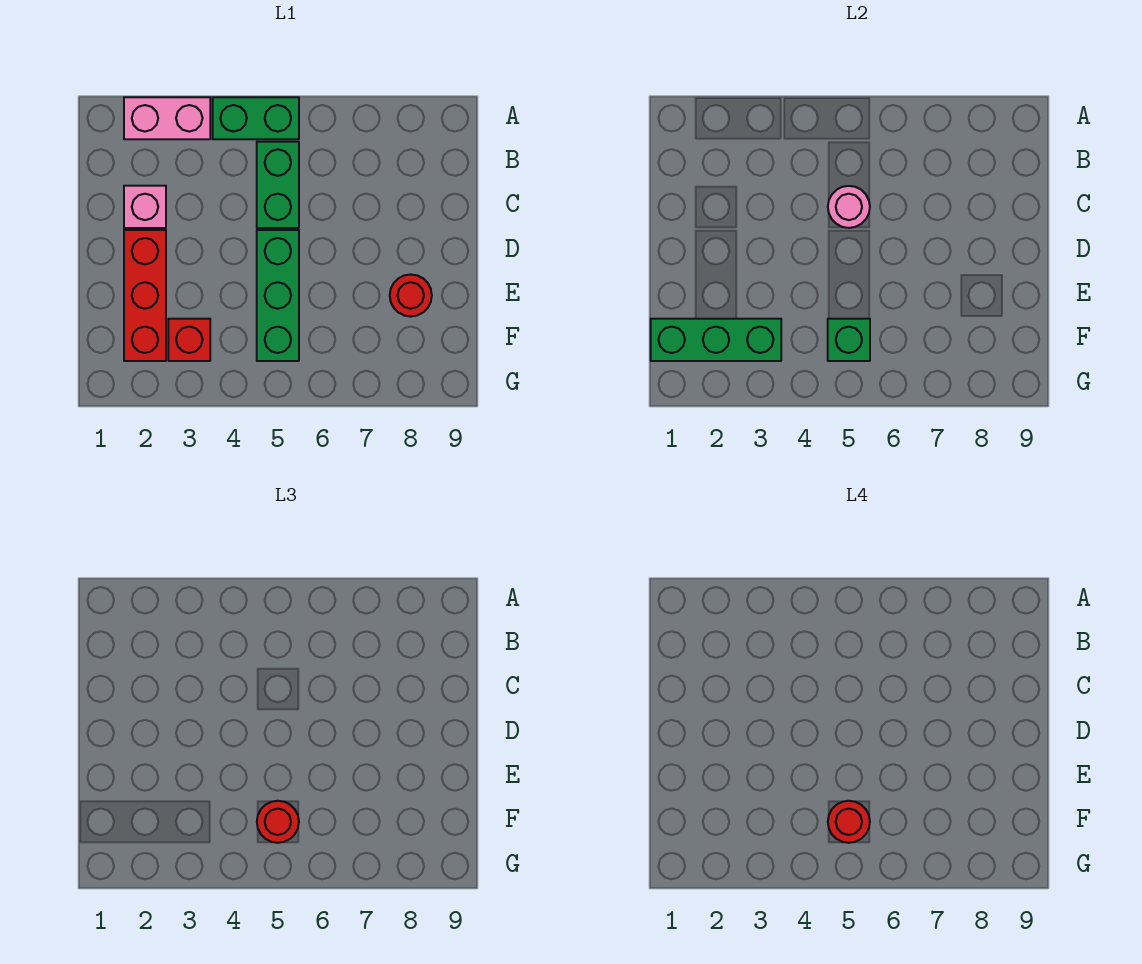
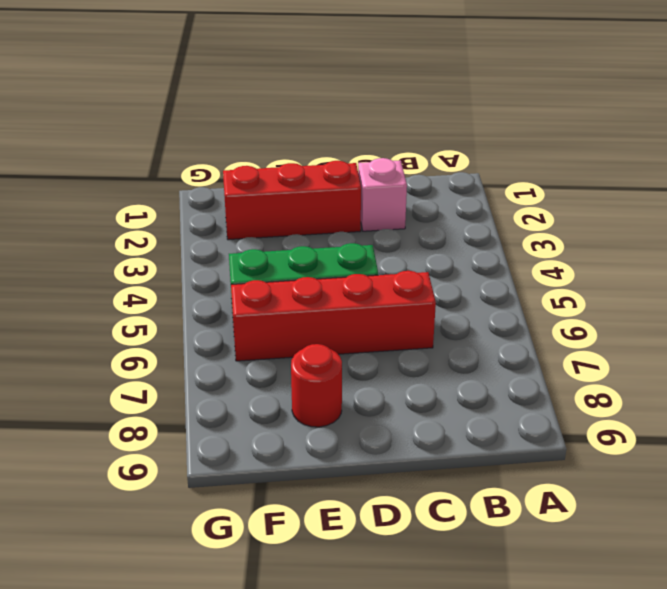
red 1x4 brick [231,271,436,361] -> none
none -> pink 1x2 brick [124,97,210,139]
none -> green 1x2 brick [213,97,299,139]
none -> green 1x2 brick [257,142,299,228]

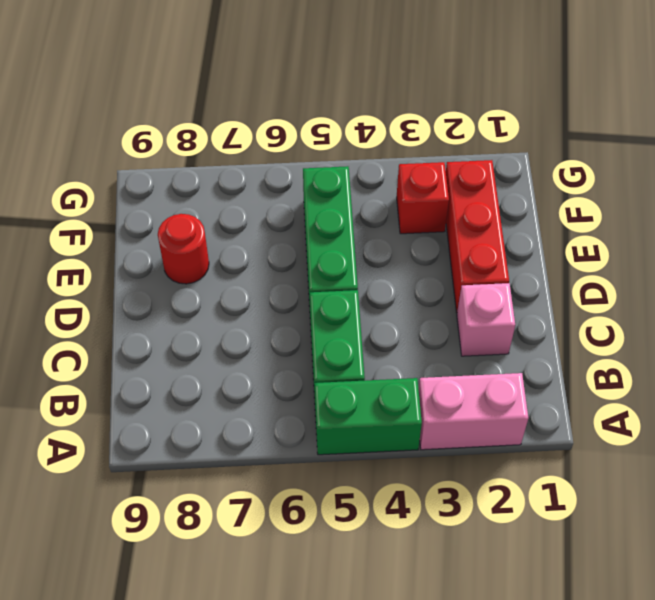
none -> pink 1x1 round brick [828,186,870,228]
none -> green 1x3 brick [651,319,781,361]
none -> green 1x1 brick [828,319,870,361]

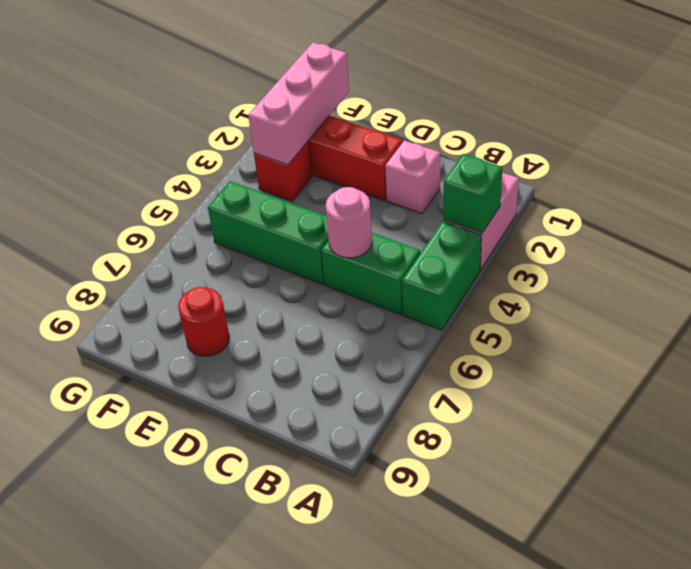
green 1x1 brick [444,154,502,233] -> green 1x1 brick moved to [828,319,870,361]
pink 1x3 brick [248,42,349,165] -> green 1x3 brick [651,319,781,361]
none -> red 1x1 round brick [257,801,299,843]
none -> red 1x1 round brick [828,801,870,843]

